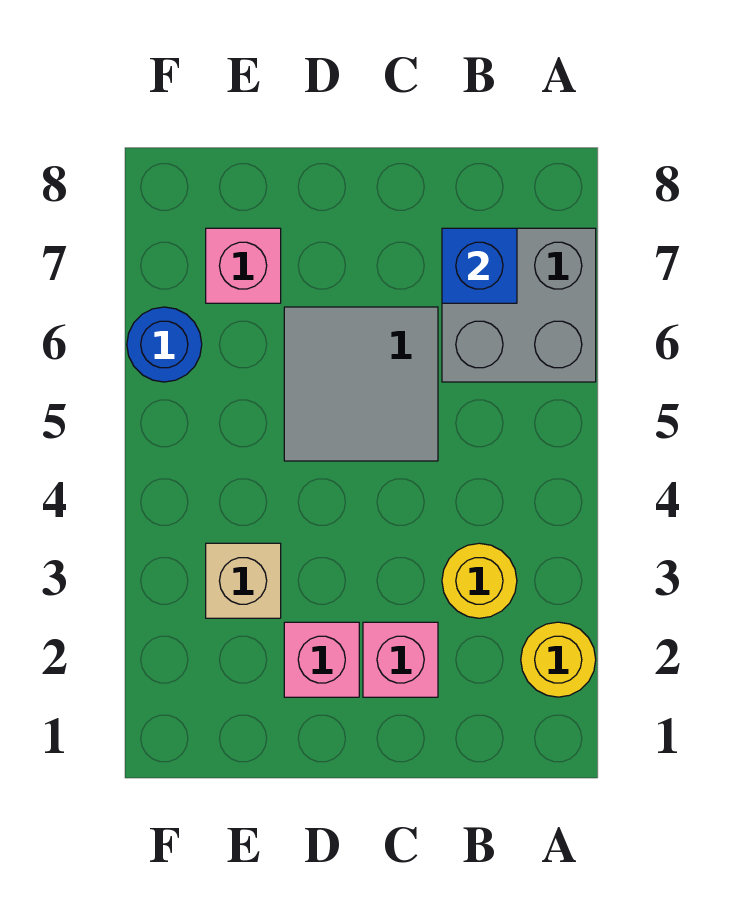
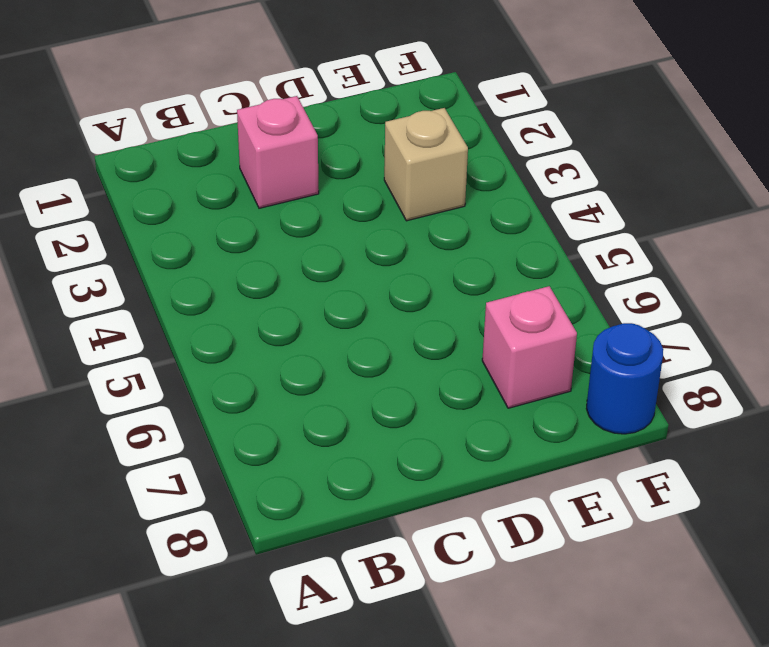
blue 1x1 round brick [586,323,663,434] -> blue 1x1 round brick moved to [127,307,202,382]
none -> yellow 1x1 round brick [521,622,596,697]
none -> grey 2x2 brick [442,228,596,382]

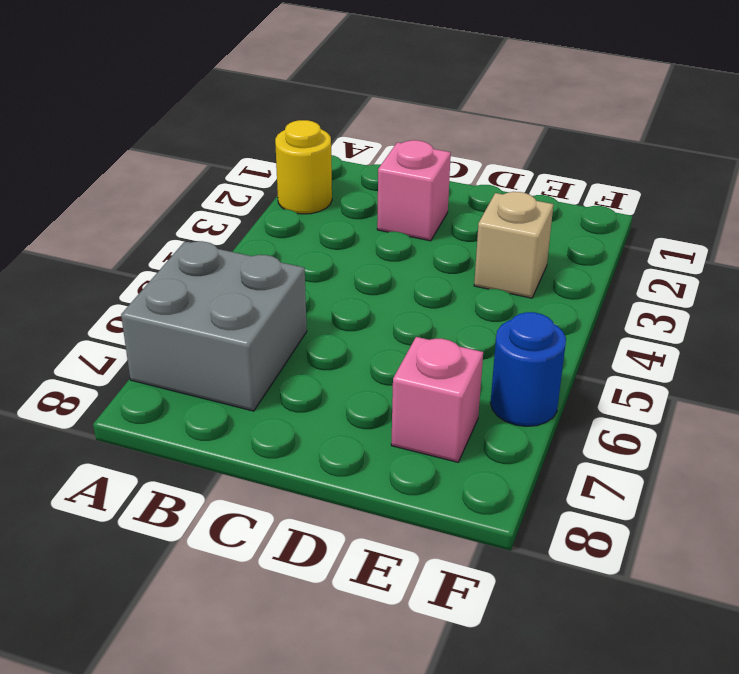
none -> yellow 1x1 round brick [442,543,517,618]
none -> grey 2x2 tile [284,307,438,461]

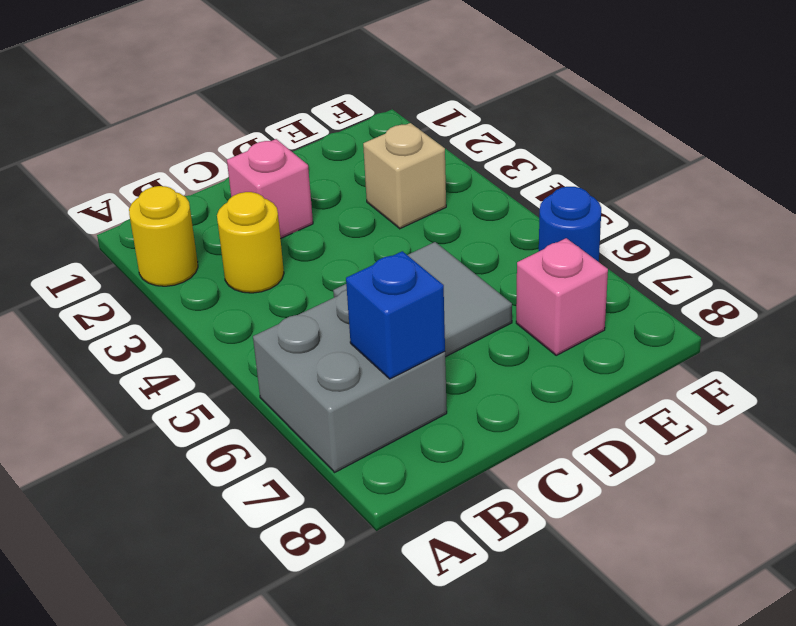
none -> pink 1x1 brick [284,622,359,697]

